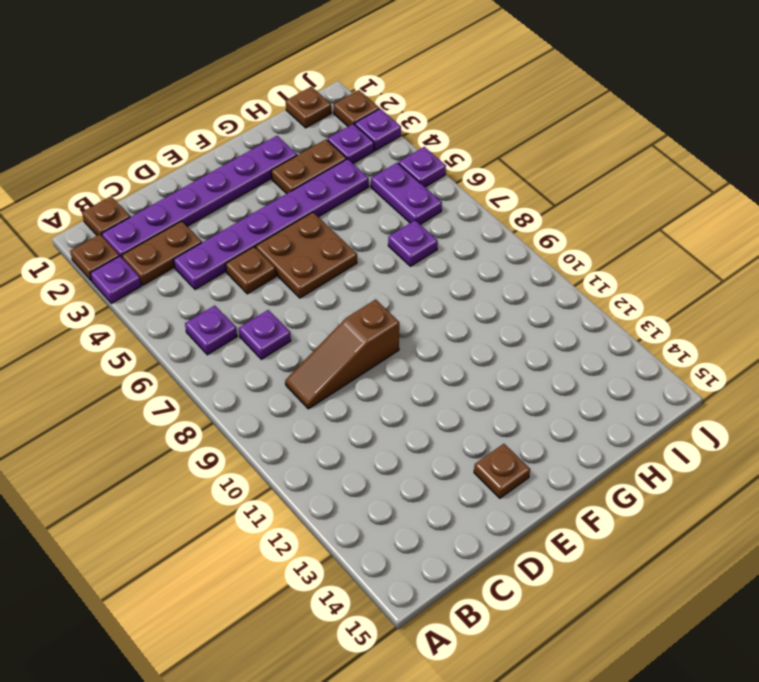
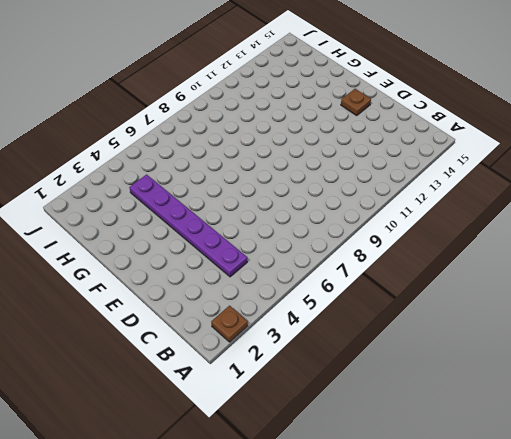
none -> purple 1x1 plate [90,256,141,303]
none -> brown 1x1 plate [82,196,130,236]
none -> purple 1x6 plate [102,136,297,257]

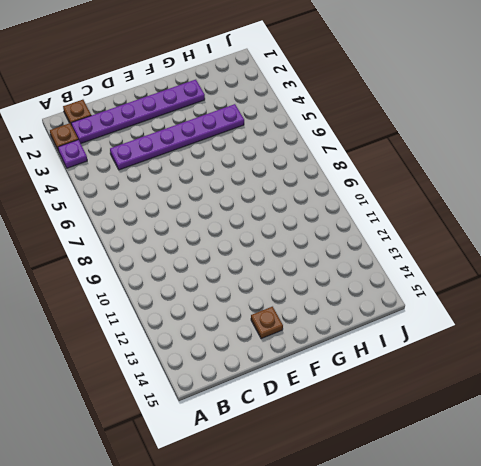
none -> brown 1x2 plate [122,221,202,285]
none -> purple 1x1 plate [185,306,237,355]
none -> purple 1x1 plate [239,310,291,359]

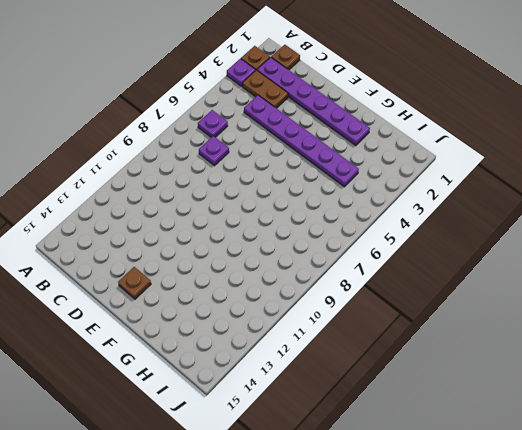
none -> brown 1x3 slope [285,299,399,409]
none -> brown 1x1 plate [226,247,276,294]
none -> brown 2x2 plate [256,212,357,298]

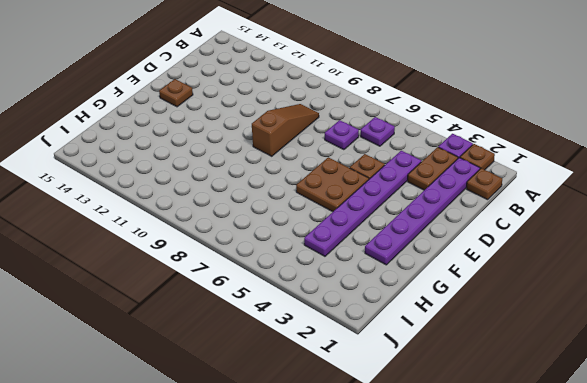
none -> brown 1x2 plate [271,139,347,194]
none -> purple 1x1 plate [388,220,438,266]
none -> brown 1x1 plate [286,87,331,128]

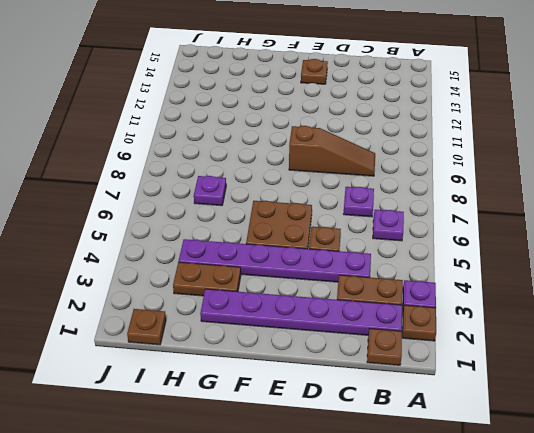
none -> purple 1x1 plate [327,124,374,163]
none -> purple 1x2 plate [371,163,442,224]
none -> brown 1x1 plate [333,90,379,126]

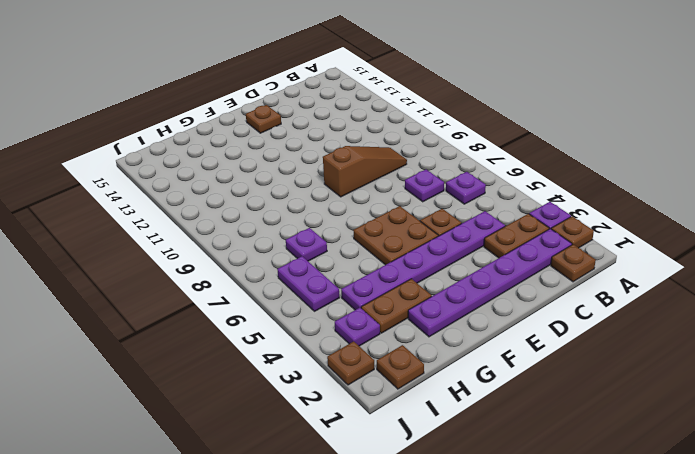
none -> purple 1x1 plate [355,109,401,151]
none -> purple 1x1 plate [398,147,446,187]

